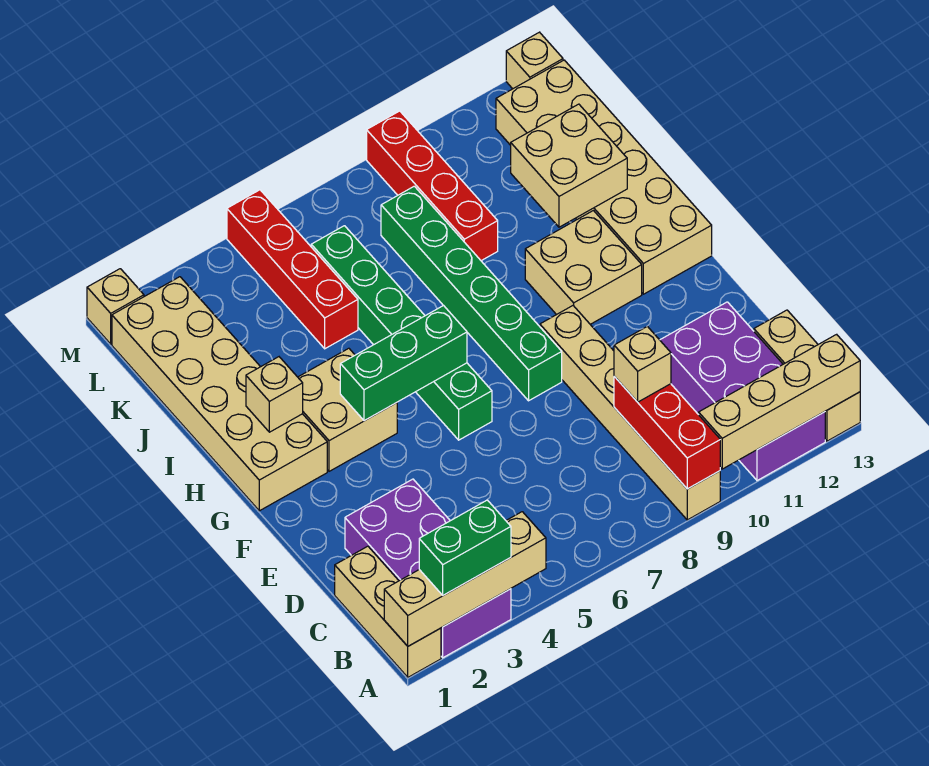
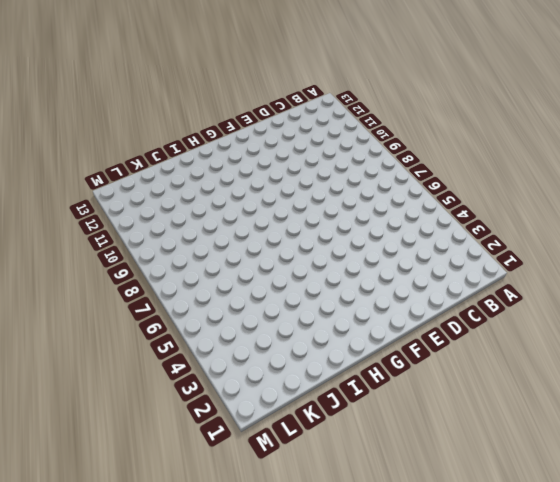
none -> tan 1x3 brick [335,546,441,677]
none -> purple 2x4 brick [345,479,511,658]
none -> tan 1x6 brick [540,306,720,520]

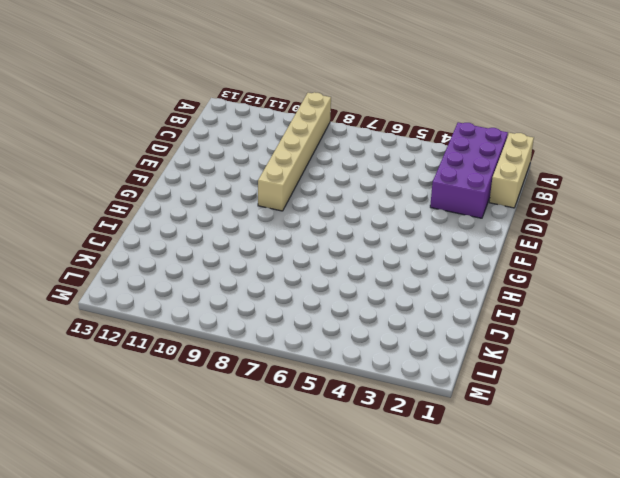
none -> purple 2x4 brick [660,302,825,481]
none -> tan 1x3 brick [754,310,860,441]
none -> green 1x6 brick [311,226,492,440]

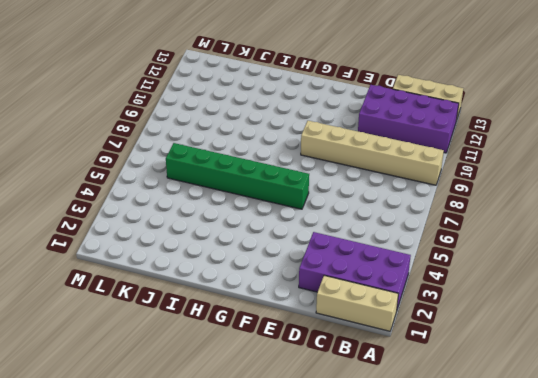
none -> green 1x6 brick [381,186,562,401]
none -> tan 2x6 brick [112,277,327,511]
none -> tan 2x2 brick [298,348,397,471]

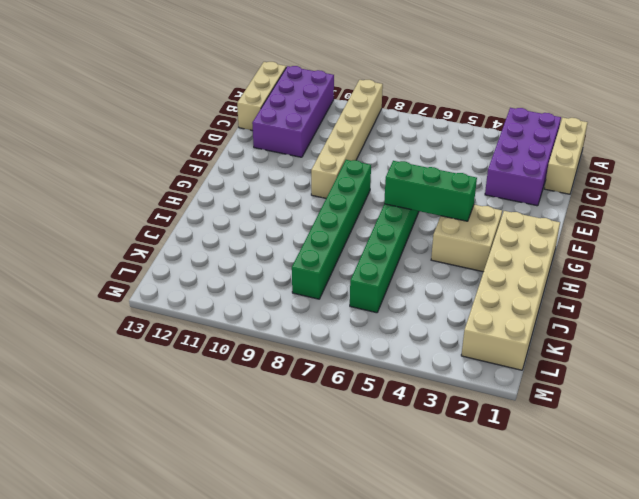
none -> tan 2x2 brick [525,211,642,324]
none -> tan 2x6 brick [496,60,712,294]
none -> red 1x4 brick [227,190,358,349]

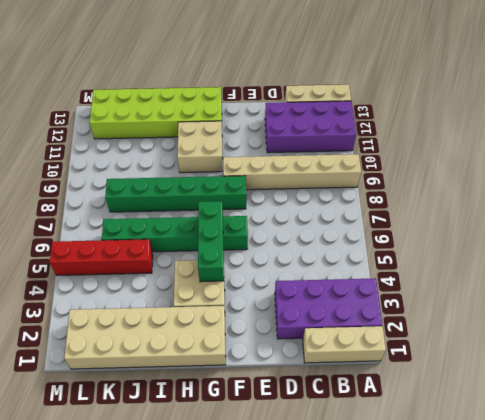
lime 2x6 brick [90,87,222,139] -> tan 2x6 brick [496,60,712,294]
none -> red 1x4 brick [367,111,498,261]
none -> tan 1x1 brick [87,269,144,344]
none -> tan 1x1 brick [506,32,563,89]

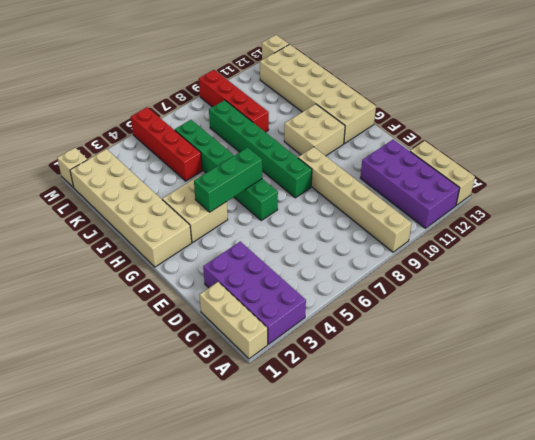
none -> tan 1x4 brick [384,512,546,646]
none -> red 1x3 brick [614,377,720,489]
none -> tan 1x4 brick [699,334,860,469]

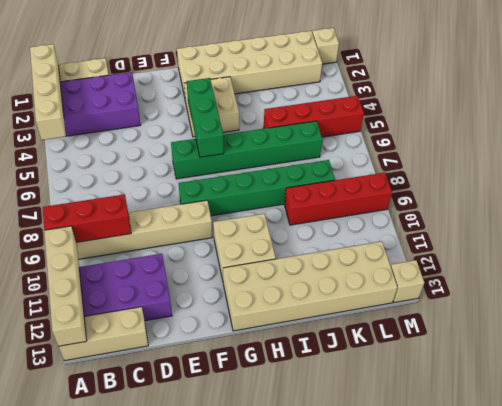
none -> tan 1x1 brick [246,357,303,432]
none -> tan 2x2 brick [511,104,627,227]
none -> green 1x2 brick [419,500,511,595]

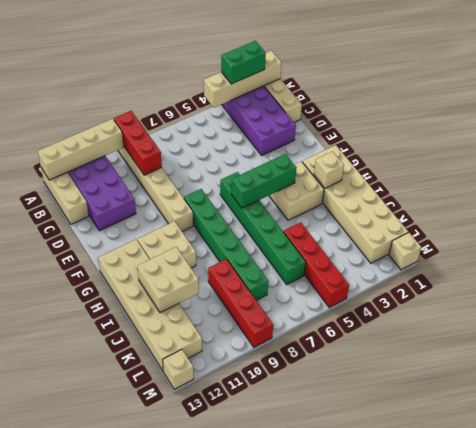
none -> tan 1x1 brick [614,326,671,402]

